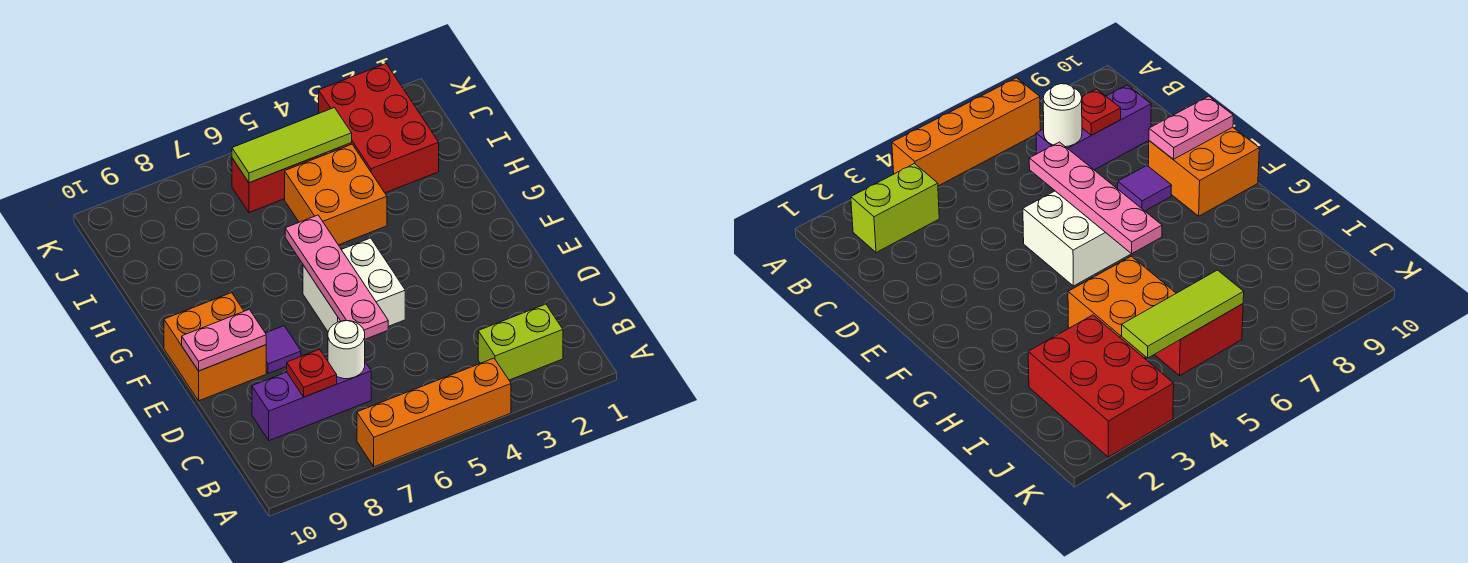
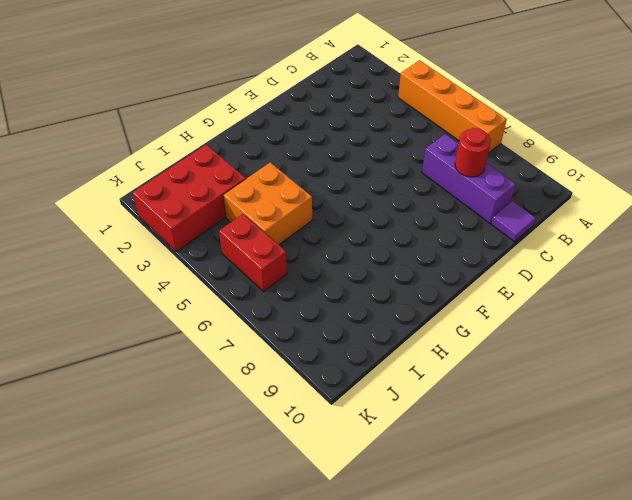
red 1x1 round brick [455,128,491,177] -> red 1x1 plate [287,349,337,397]
purple 1x1 tile [491,201,536,242] -> purple 1x1 tile moved to [266,326,301,374]
none -> lime 1x2 brick [478,304,563,380]
none -> white 2x2 brick [303,238,405,332]
none -> orange 2x2 brick [164,293,266,401]

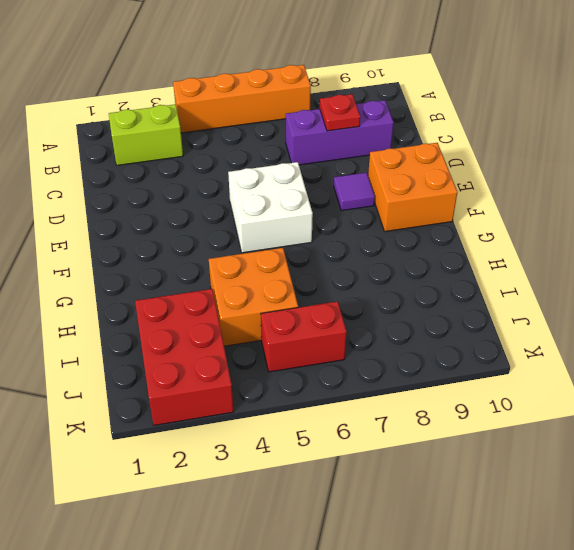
none -> white 1x1 round brick [328,321,365,379]
none -> pink 1x4 plate [285,215,388,339]
none -> pink 1x2 plate [182,309,266,371]

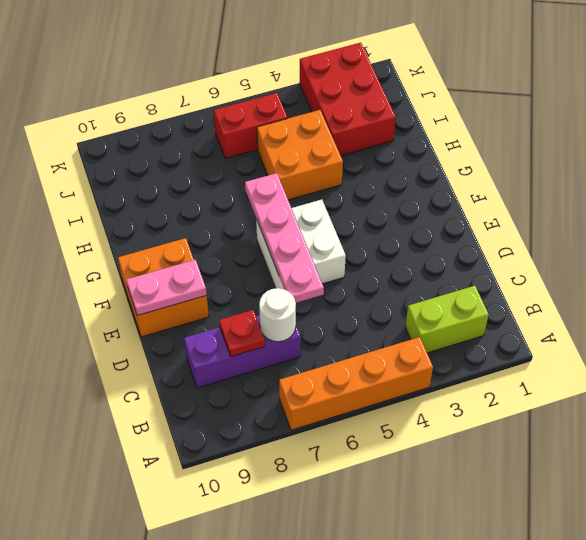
none -> purple 1x1 tile [266,326,301,374]
none -> lime 1x3 tile [232,108,352,183]

